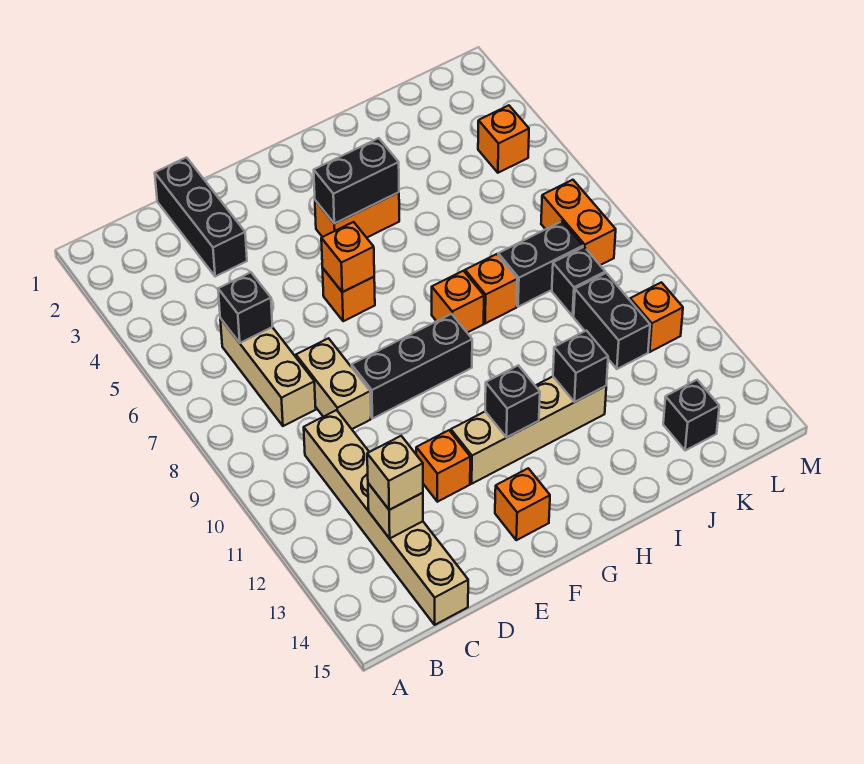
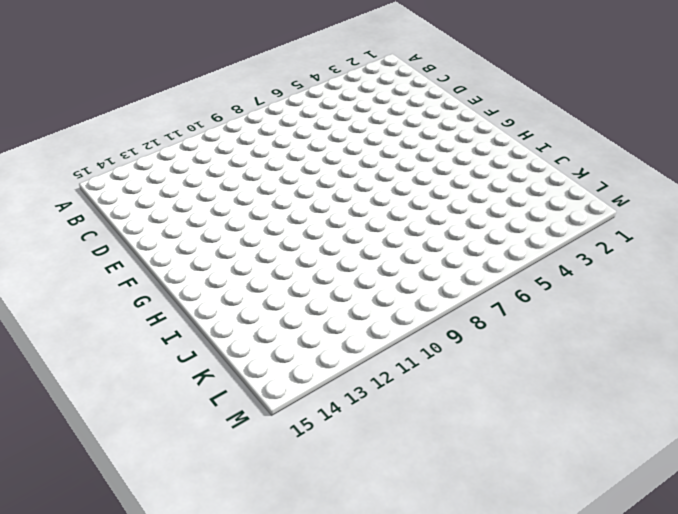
none -> tan 1x3 brick [220,318,316,426]
none -> tan 1x6 brick [304,410,468,625]
none -> black 1x3 brick [155,157,247,277]

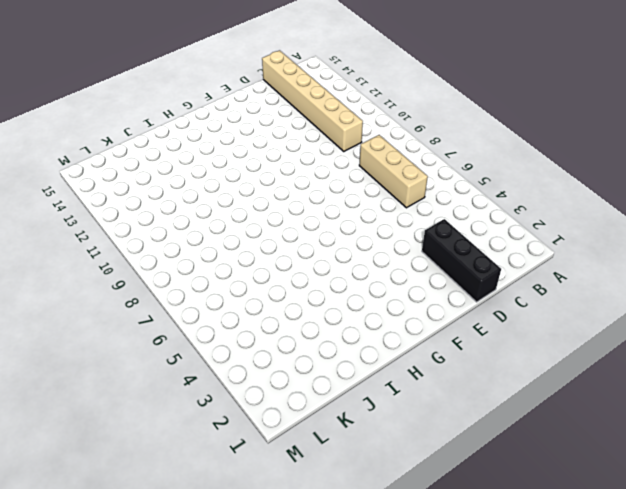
none -> tan 1x2 brick [296,338,371,429]
none -> black 1x3 brick [352,314,472,419]
none -> orange 1x1 brick [416,430,470,502]

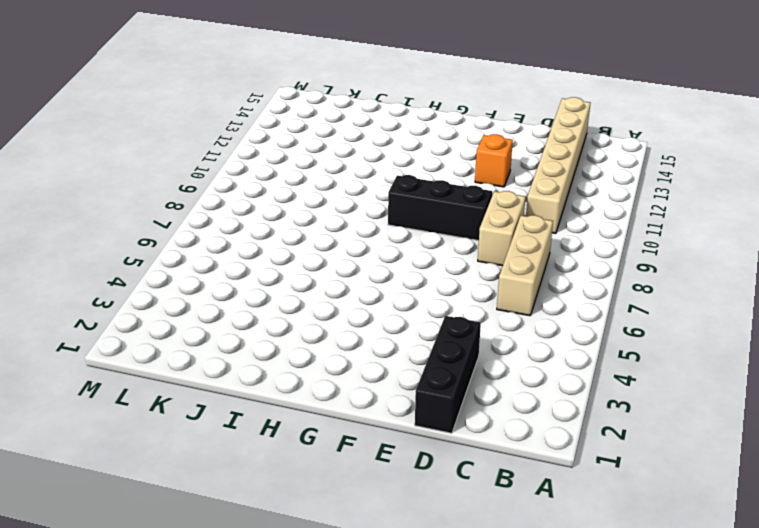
none -> orange 1x1 brick [322,268,375,321]
none -> tan 1x4 brick [451,377,606,484]
none -> orange 1x1 brick [495,468,550,540]

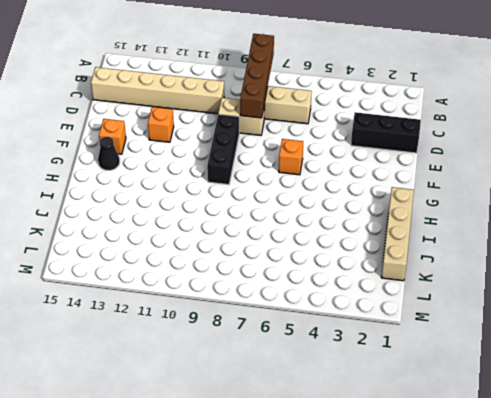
brown 1x4 brick [240,34,274,118] -> none
black 1x1 cone [98,137,120,170] -> none
tan 1x4 brick [381,187,414,281] -> tan 1x4 brick moved to [451,377,606,484]
none -> orange 1x2 brick [315,192,399,238]
none -> orange 1x1 brick [432,271,484,333]
none -> orange 1x1 brick [465,254,517,323]

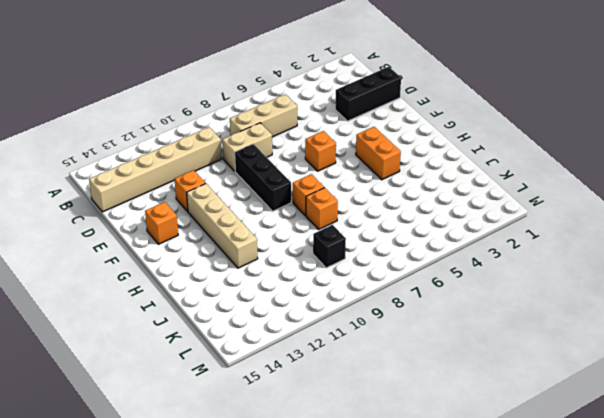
none -> black 1x2 brick [498,221,583,307]
none -> black 1x2 brick [574,273,650,369]
none -> black 1x1 brick [663,380,719,451]

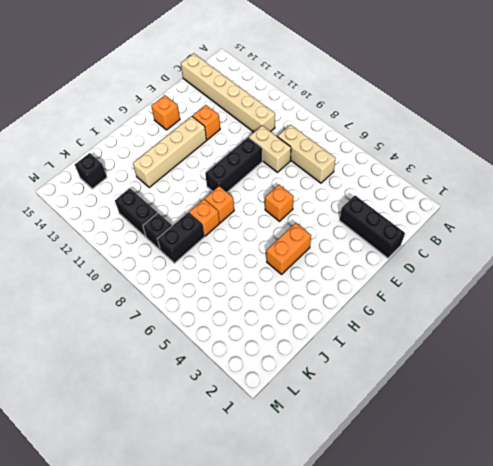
none -> orange 1x1 brick [478,105,529,173]
none -> orange 1x2 brick [541,180,616,265]
none -> orange 1x1 brick [630,282,683,352]

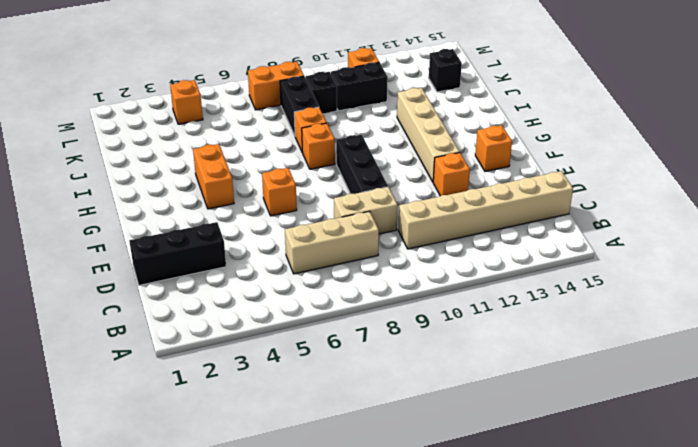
none -> black 1x1 brick [218,272,273,343]
none -> tan 1x1 brick [368,483,423,538]
none -> orange 1x1 brick [321,222,374,292]

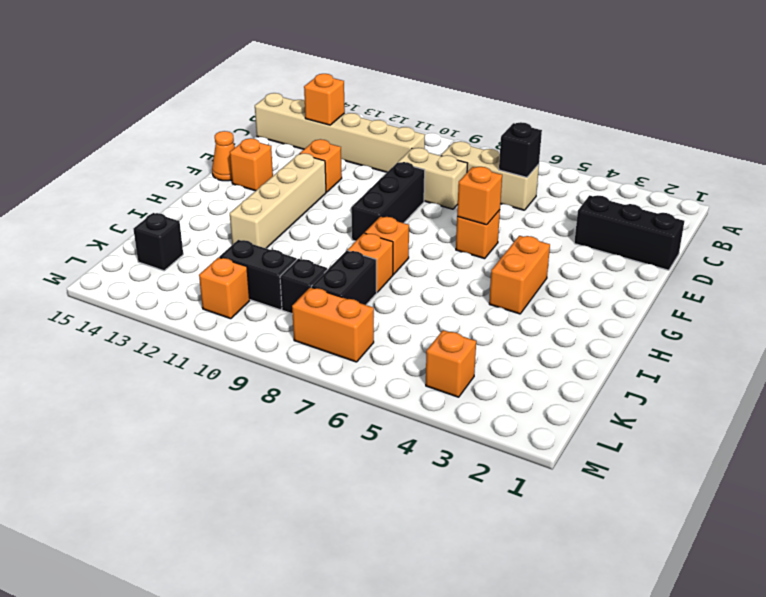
orange 1x1 brick [304,74,345,125] -> tan 1x1 brick [368,483,423,538]
orange 1x1 cone [212,131,235,181] -> none
none -> black 1x2 brick [314,138,399,224]
none -> black 1x1 brick [485,365,540,438]
none -> black 1x1 brick [553,330,608,402]

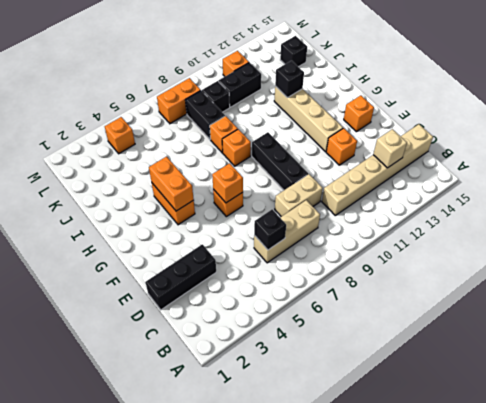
orange 1x2 brick [149,157,194,211] -> black 1x2 brick [314,138,399,224]
none -> black 1x1 brick [485,365,540,438]
none -> tan 1x1 brick [367,436,423,510]

